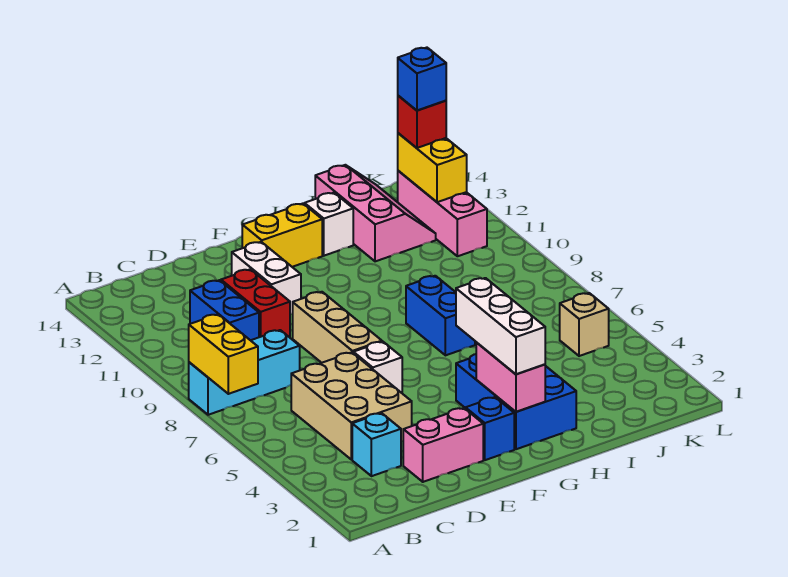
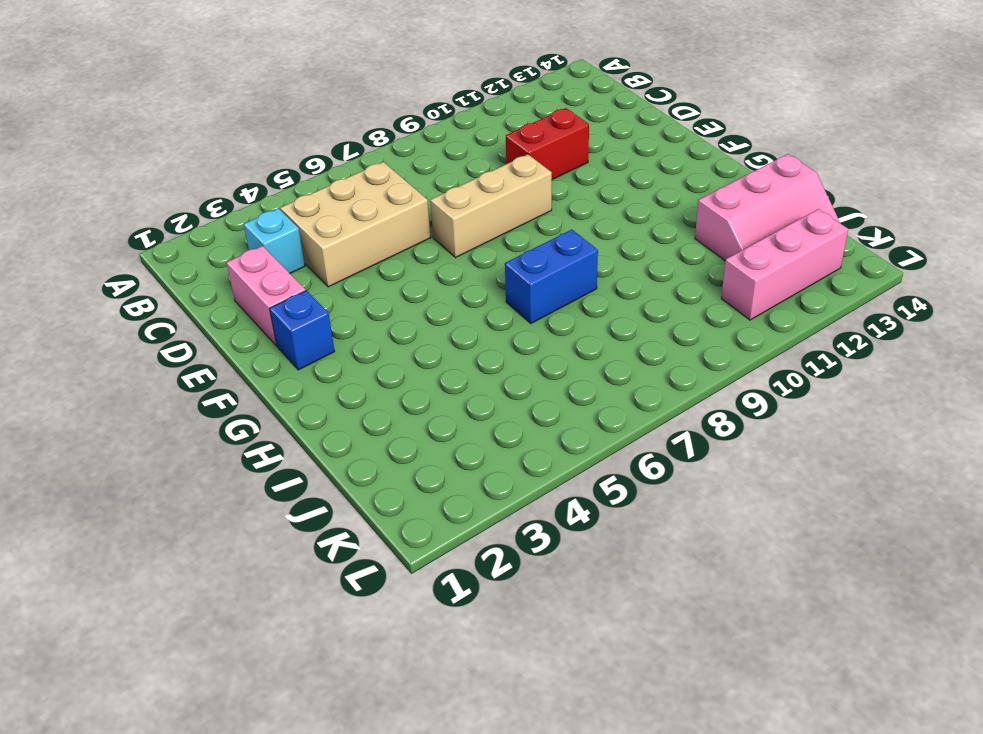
none -> cyan 1x3 brick [189,330,300,415]
none -> blue 1x2 brick [190,280,259,340]
none -> white 1x1 brick [353,342,402,393]

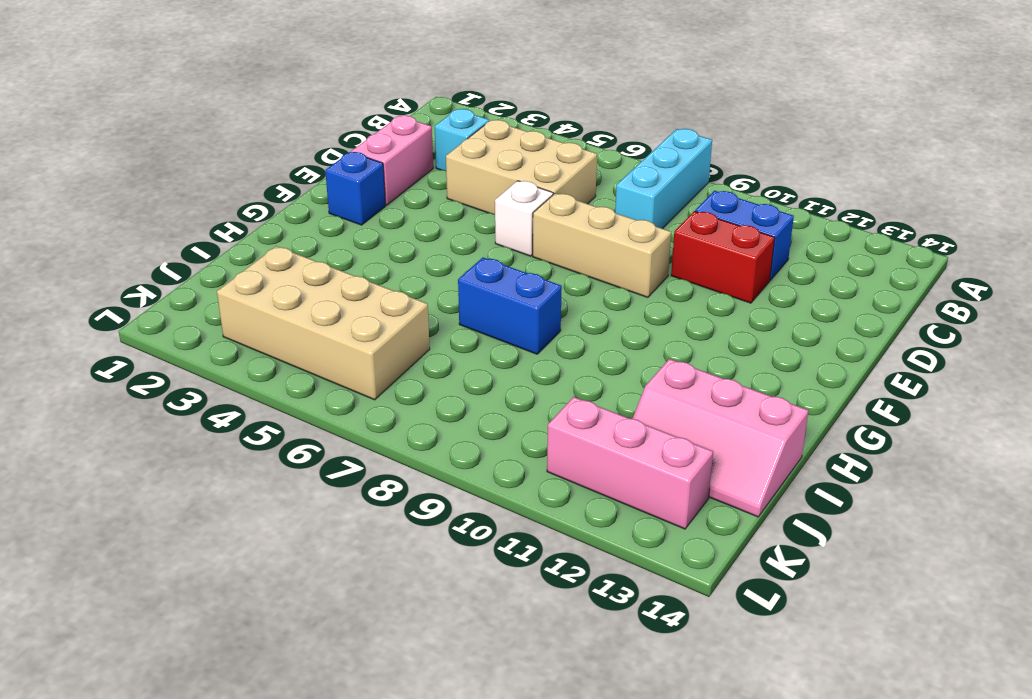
tan 2x4 brick [217,246,430,400] -> tan 1x1 brick [560,293,609,356]
none -> white 1x2 brick [232,242,301,314]
none -> yellow 1x2 brick [242,204,322,267]
none -> blue 2x3 brick [456,354,576,449]

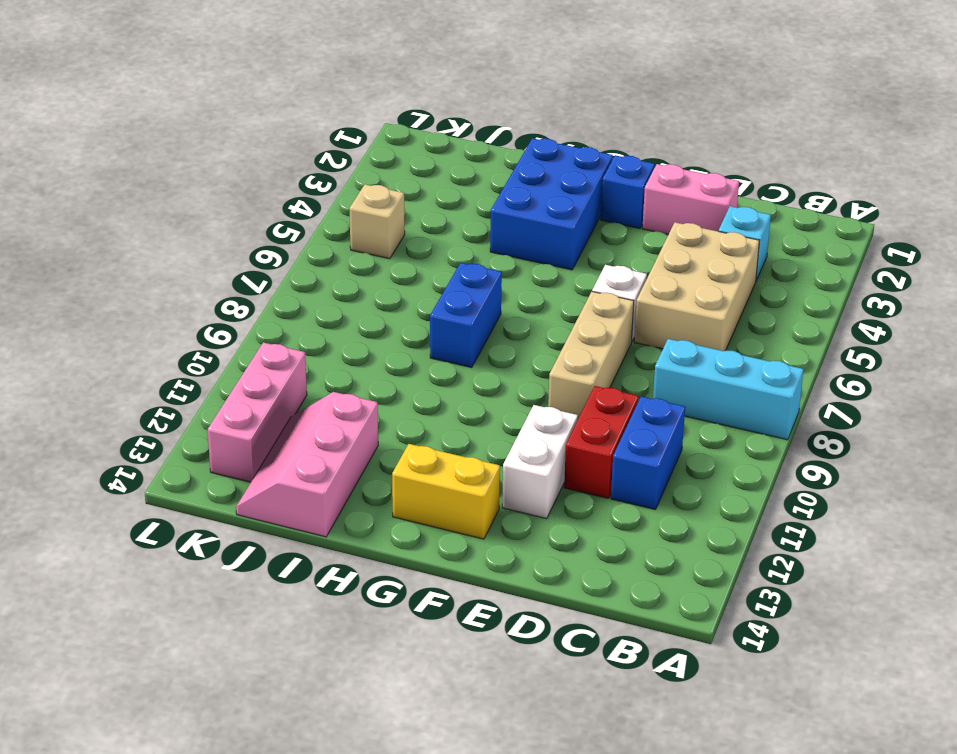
none -> white 1x1 brick [305,193,353,256]
none -> yellow 1x2 brick [189,314,258,394]
none -> pink 1x2 brick [476,343,545,412]

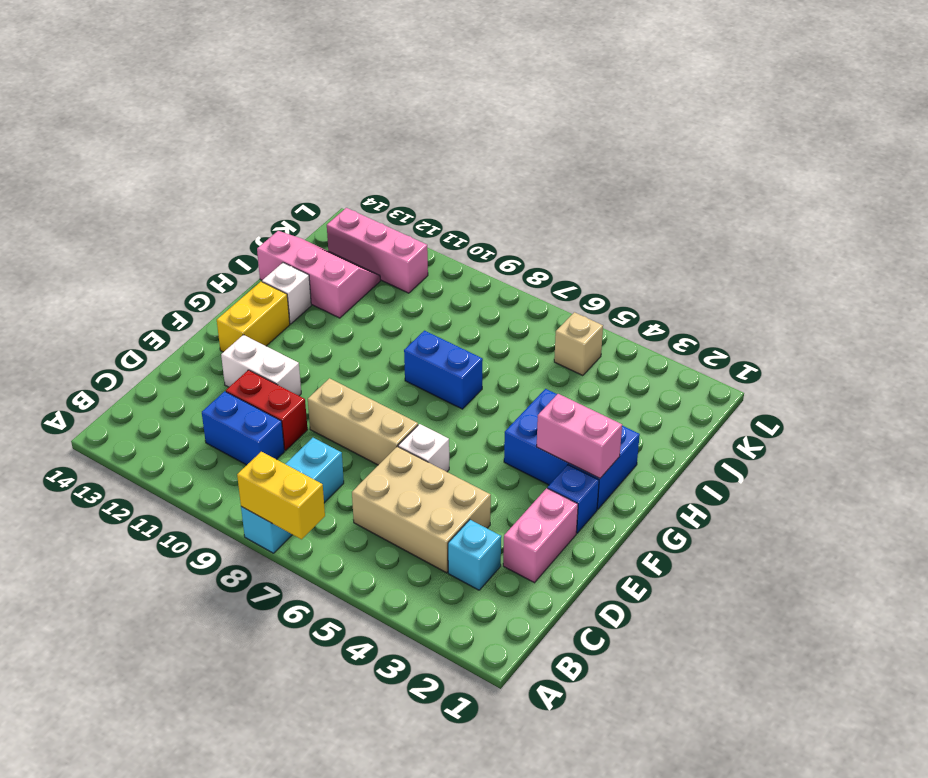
none -> yellow 1x2 brick [398,133,467,202]
none -> white 1x3 brick [456,278,545,374]
none -> red 1x1 brick [398,96,446,148]

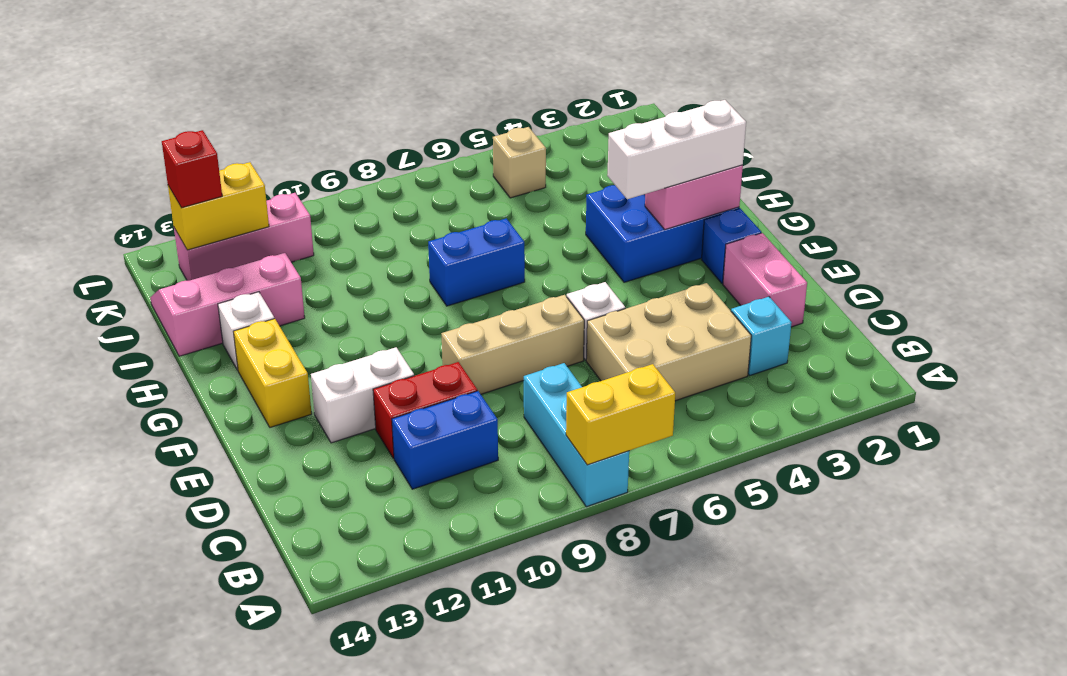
none -> blue 1x1 brick [398,48,446,111]

